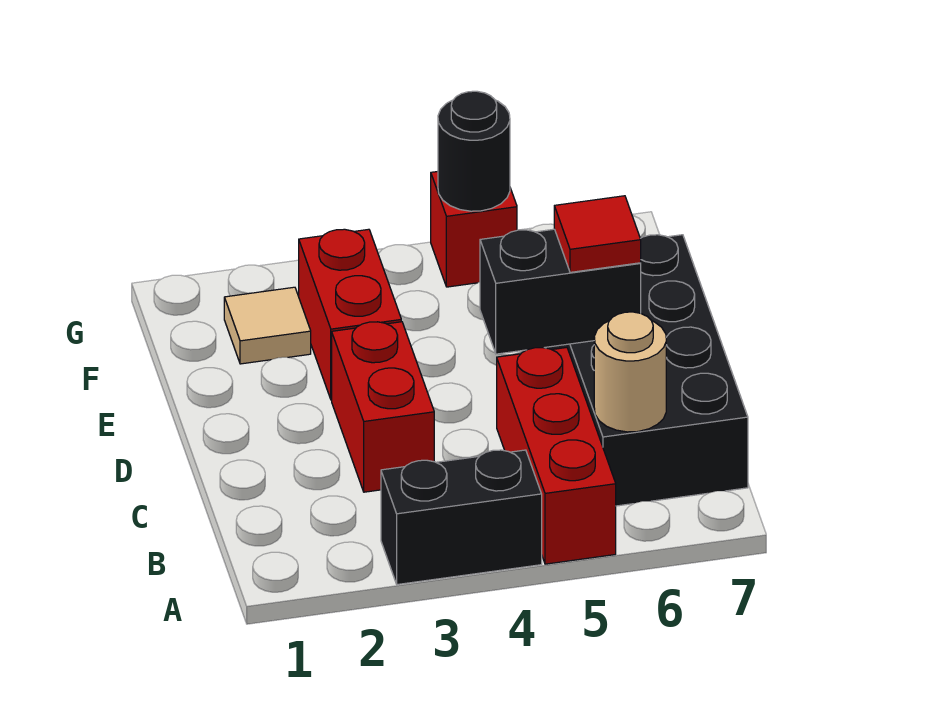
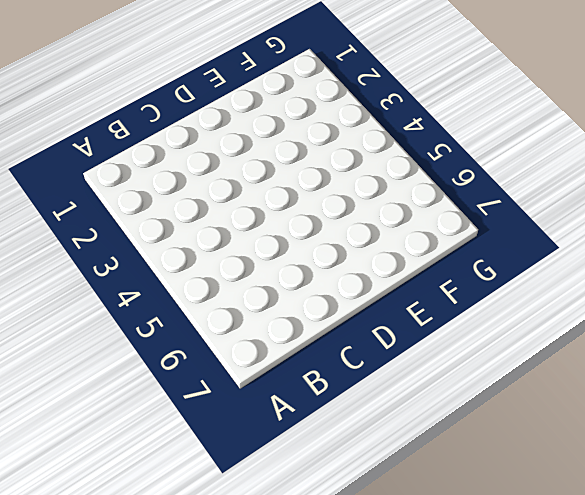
none -> black 1x2 brick [381,450,542,585]
none -> red 1x3 brick [497,348,616,564]

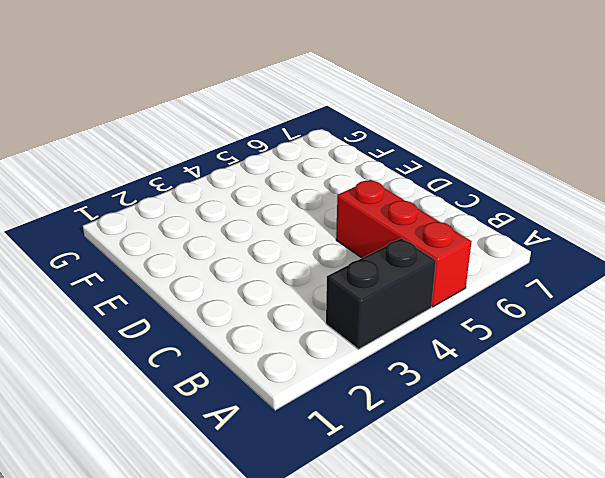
none -> black 2x4 brick [546,235,748,506]
none -> red 1x2 brick [332,322,434,492]

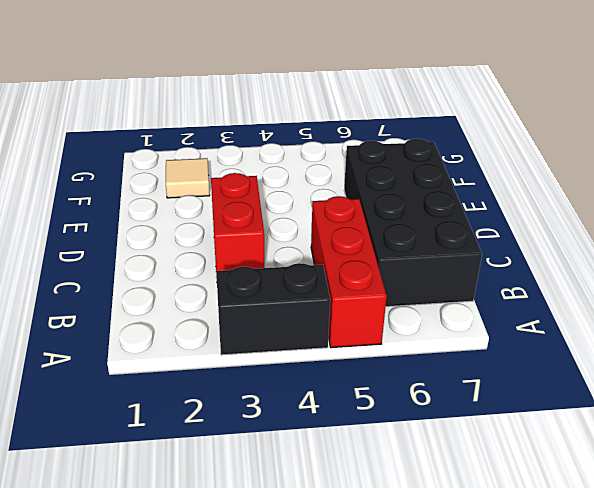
none -> red 1x2 brick [299,229,401,400]
none -> red 1x1 brick [431,172,517,287]

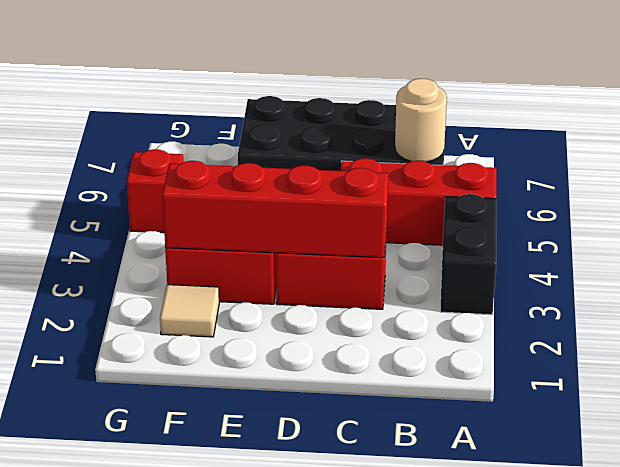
red 1x4 brick [162,161,388,258] -> none
none -> black 1x2 brick [480,229,641,354]
none -> black 1x1 round brick [438,91,510,211]

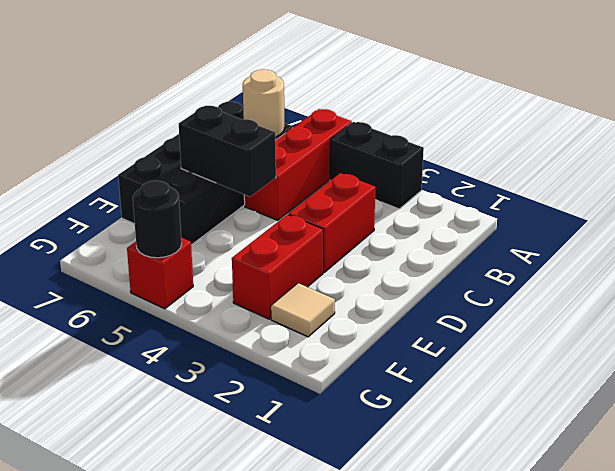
none -> red 1x1 tile [554,196,641,272]

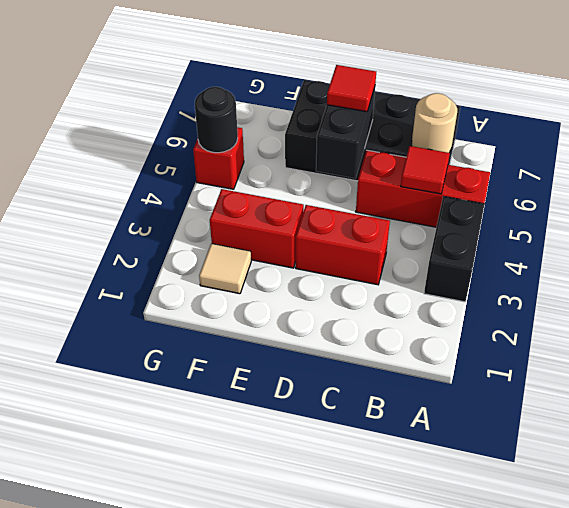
red 1x1 tile [401,146,450,194] -> none

